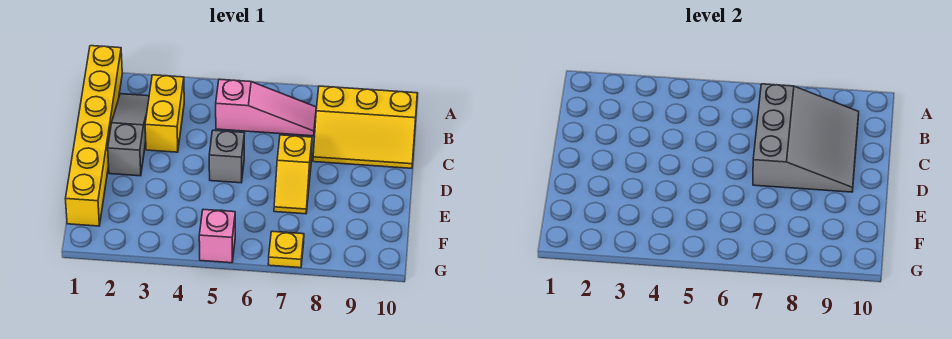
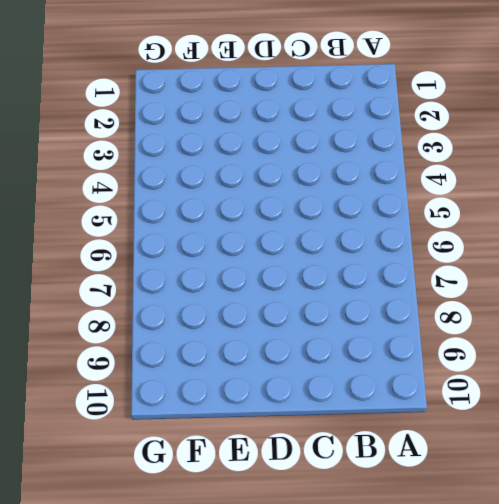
none -> yellow 1x6 brick [66,46,122,226]
none -> grey 1x3 slope [108,94,149,176]

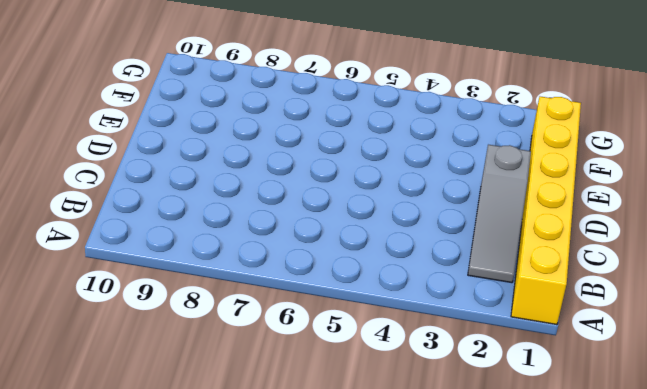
none -> yellow 1x2 brick [145,75,184,152]
none -> pink 1x3 slope [216,79,316,136]

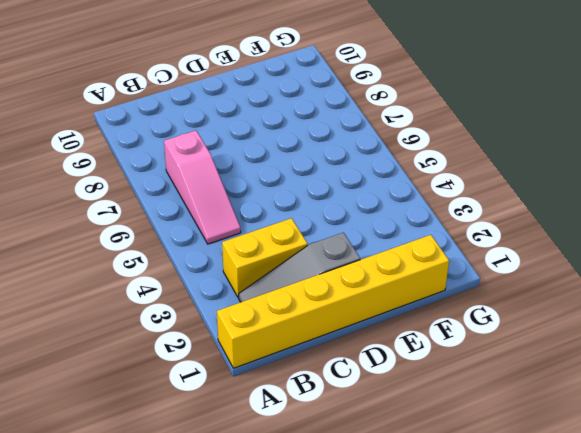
pink 1x3 slope [164,131,241,244] -> pink 1x3 slope turned to [216,79,316,136]
none -> yellow 2x3 slope [313,86,417,168]
none -> grey 1x1 brick [209,130,244,183]

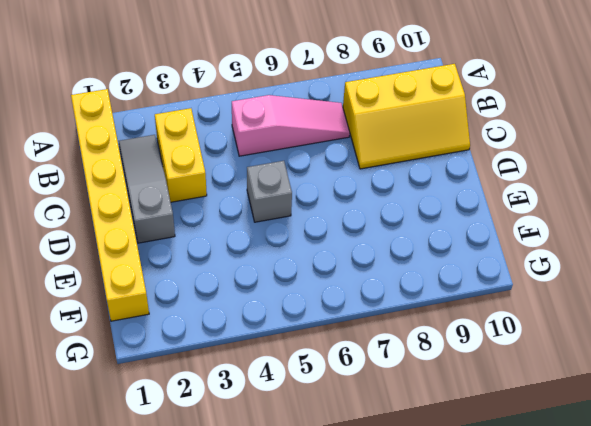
none -> yellow 1x2 slope [274,135,312,214]
none -> pink 1x1 brick [199,209,235,263]

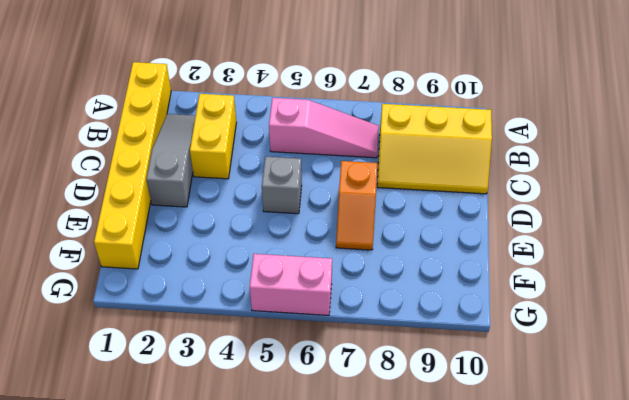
orange 1x2 slope [336,161,377,250] -> yellow 1x2 slope [274,135,312,214]
pink 1x2 brick [250,254,332,315] -> pink 1x1 brick [199,209,235,263]
none -> yellow 1x1 plate [268,231,304,268]
none -> grey 3x3 slope [753,84,859,192]

